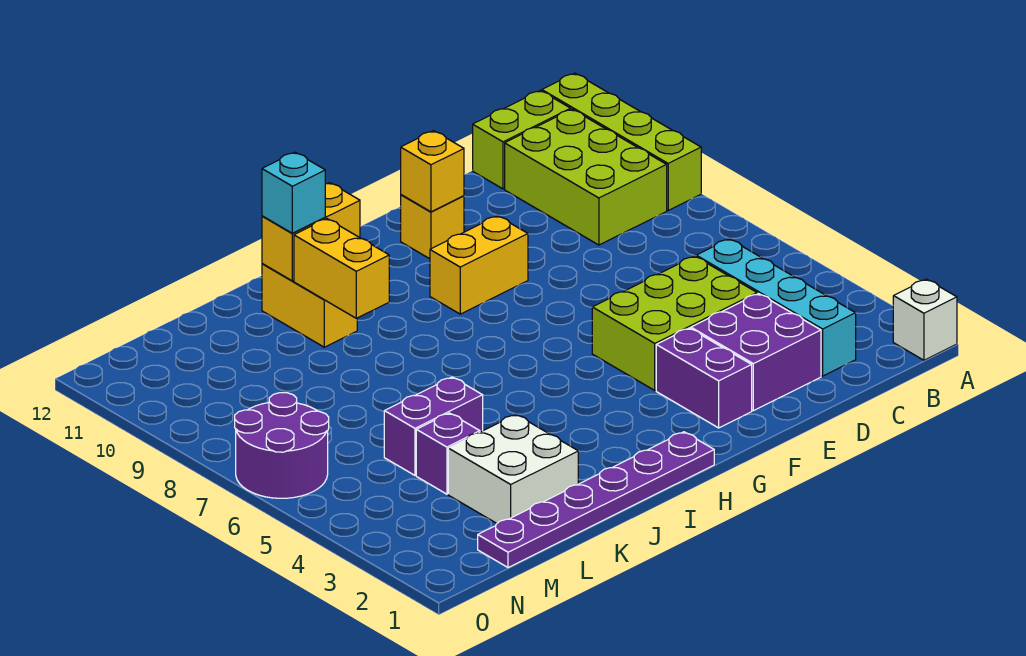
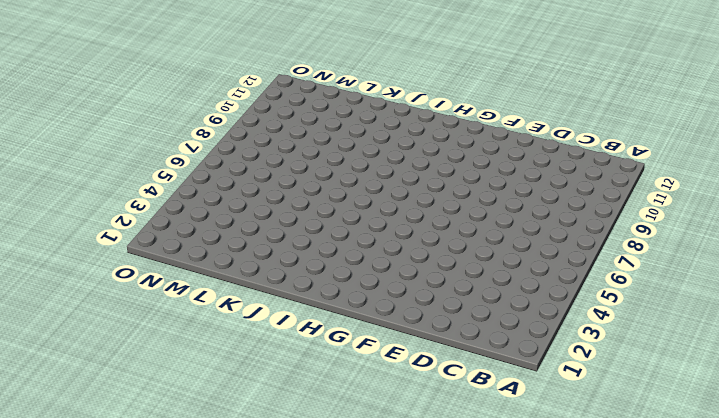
none -> white 1x1 brick [893,279,957,360]
none -> lime 1x4 brick [542,73,701,210]
none -> lime 2x3 brick [505,109,667,245]

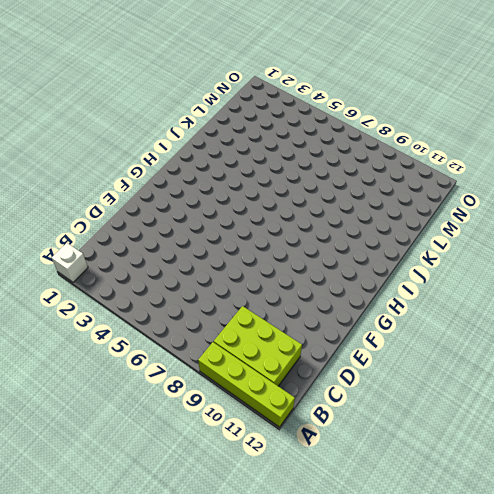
none -> lime 1x2 brick [473,91,571,189]
none -> cyan 1x4 brick [696,239,856,376]
none -> purple 2x2 brick [691,294,821,411]

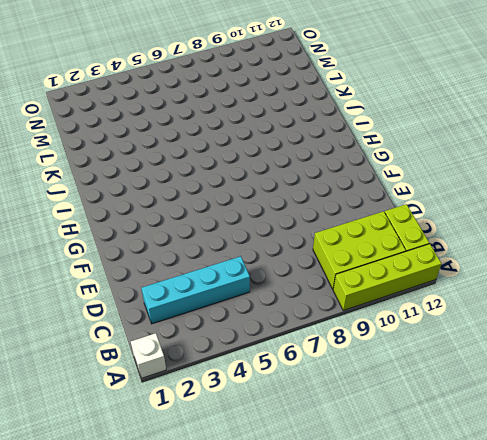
none -> purple 2x2 brick [691,294,821,411]
none -> lime 2x3 brick [592,256,757,390]
none -> purple 1x2 brick [656,328,752,428]

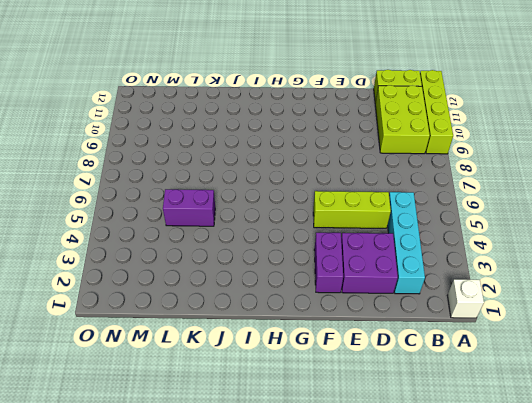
lime 1x3 brick [313,191,391,228] -> lime 2x3 brick [592,256,757,390]
none -> yellow 1x2 brick [430,216,528,314]
none -> yellow 1x1 brick [401,195,464,259]
none -> purple 1x6 plate [478,432,714,568]

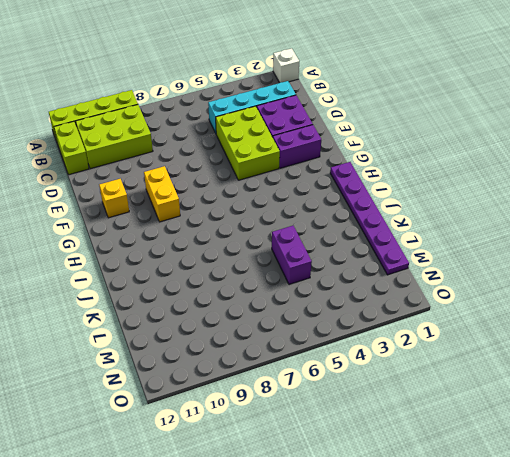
none -> yellow 1x2 brick [262,264,357,347]
none -> white 2x2 brick [448,415,578,523]
none -> purple 1x1 brick [416,413,480,494]

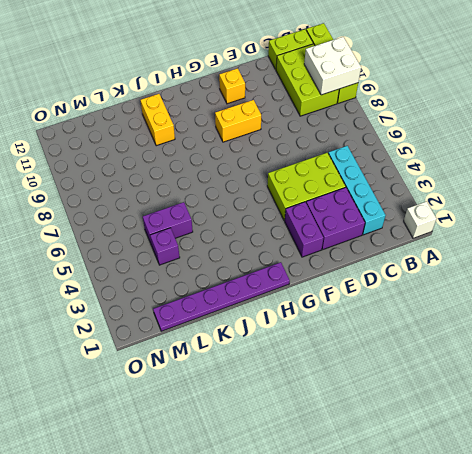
white 2x2 brick [304,37,361,95] -> white 2x2 brick moved to [448,415,578,523]
none -> purple 2x2 round brick [235,393,329,498]
none -> yellow 1x1 brick [401,131,464,212]
none -> yellow 1x2 brick [262,183,360,281]

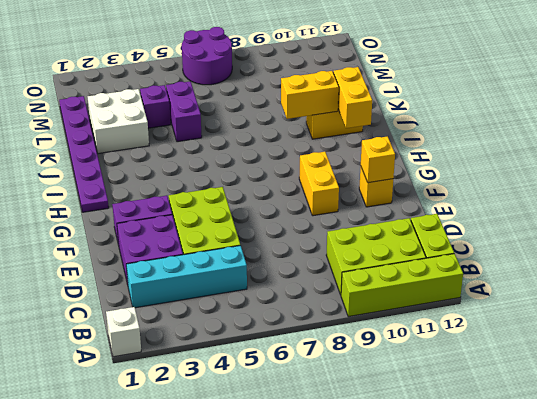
none -> cyan 1x1 brick [262,152,325,233]

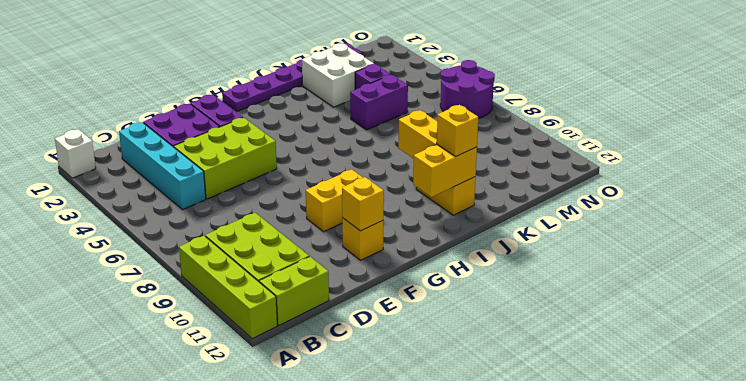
yellow 1x1 brick [437,105,478,157] -> cyan 1x1 brick [262,152,325,233]

